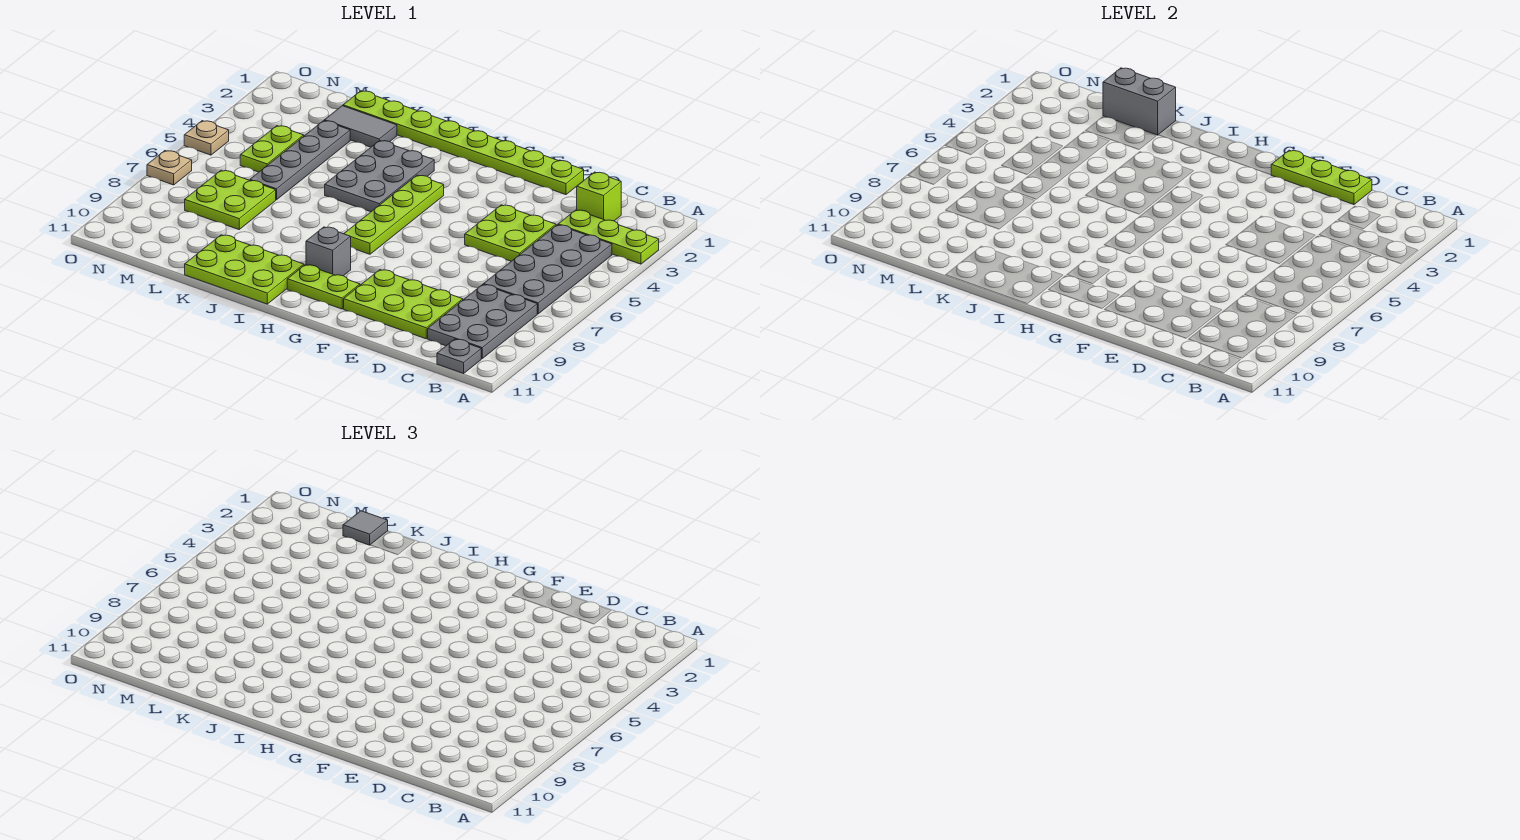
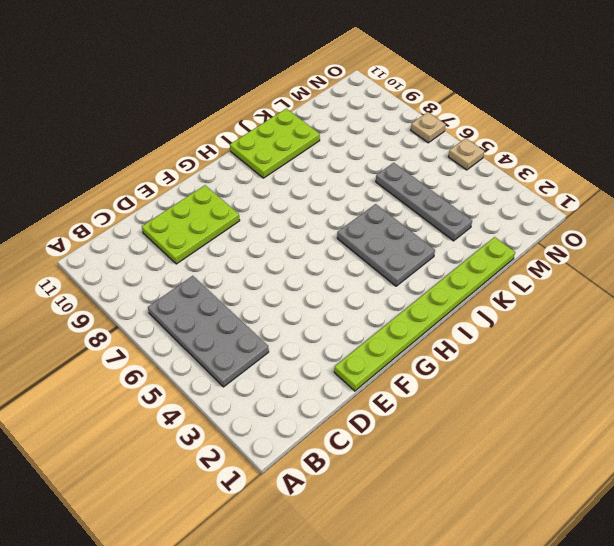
none -> lime 1x3 plate [558,210,659,264]
none -> grey 2x3 plate [428,284,537,358]
none -> grey 1x1 plate [437,339,481,373]

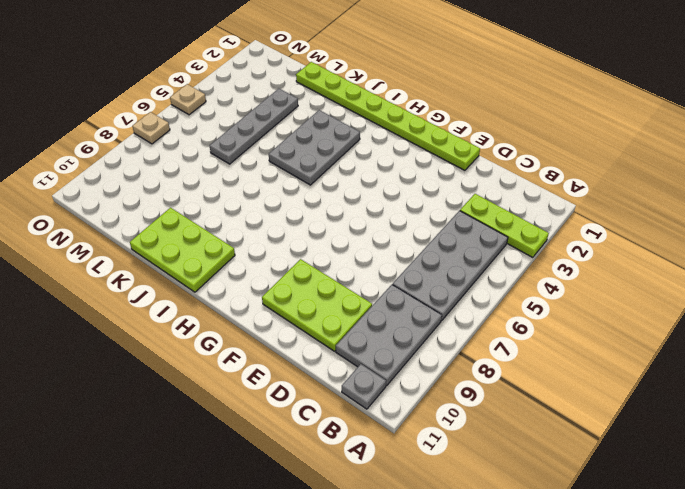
none -> lime 1x1 brick [577,172,621,221]
none -> lime 2x2 plate [465,205,556,261]
none -> lime 1x2 plate [287,265,360,309]

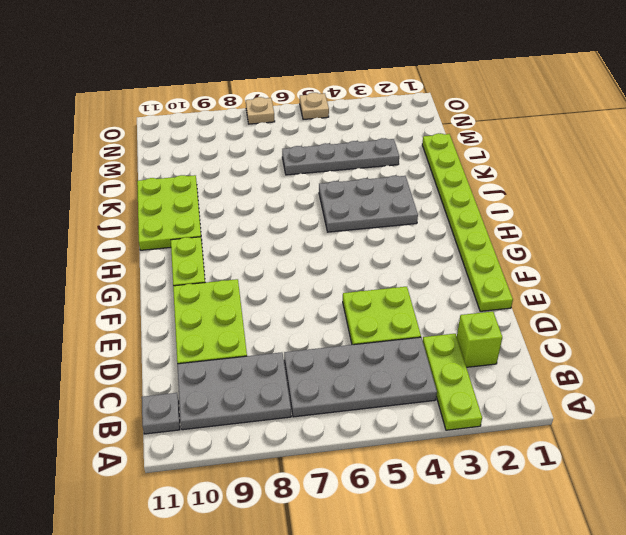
none -> lime 1x4 plate [344,175,444,254]
none -> grey 1x1 brick [306,227,351,276]
none -> grey 1x2 tile [324,106,397,147]

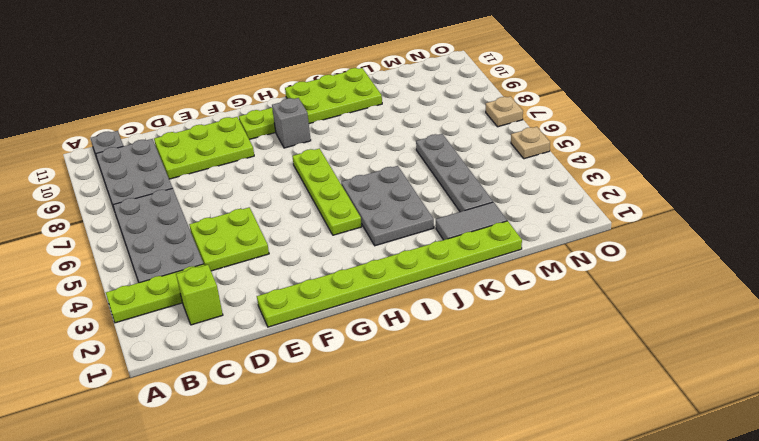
none -> lime 2x2 plate [185,170,276,230]
none -> lime 1x2 plate [240,126,304,172]
none -> lime 1x3 plate [1271,150,1372,205]

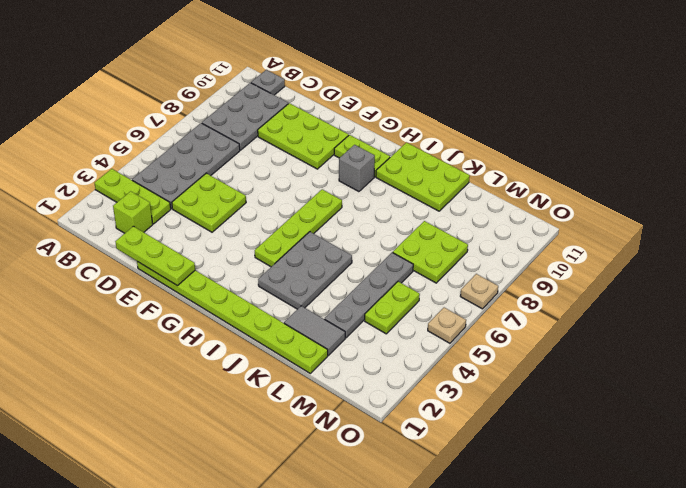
none -> grey 1x2 brick [1103,68,1176,135]
none -> grey 1x1 tile [343,511,388,545]

